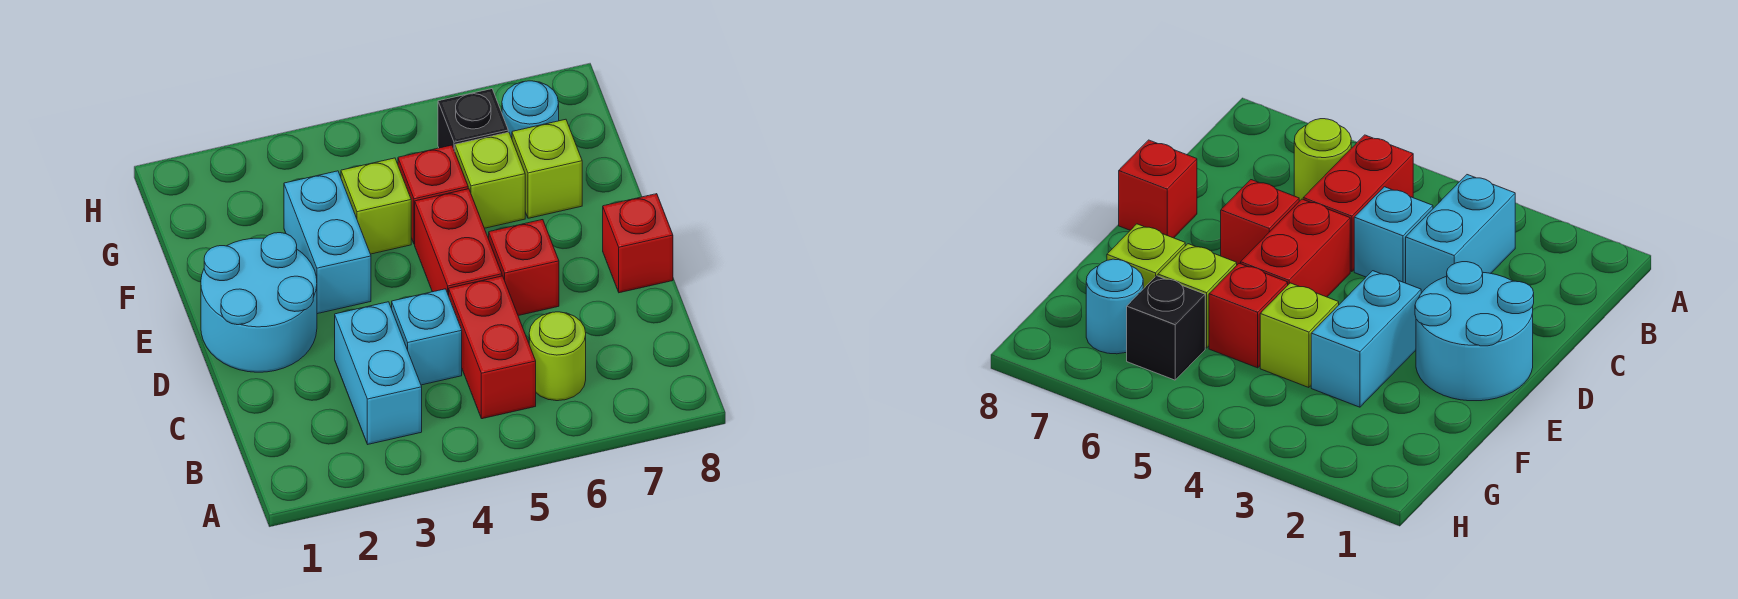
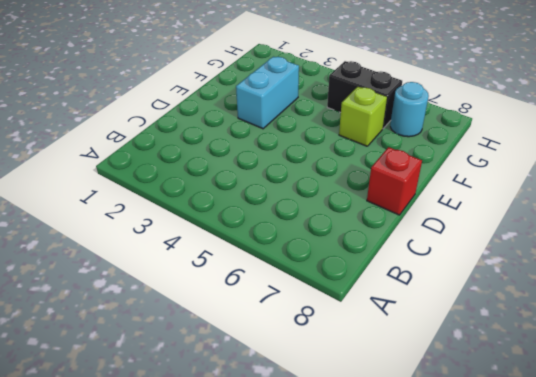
black 1x2 brick [327,61,402,129] -> black 1x1 brick [438,89,508,151]
none -> cyan 1x2 brick [335,302,422,444]
none -> red 1x2 brick [449,276,536,419]
none -> lime 1x1 round brick [529,312,586,401]

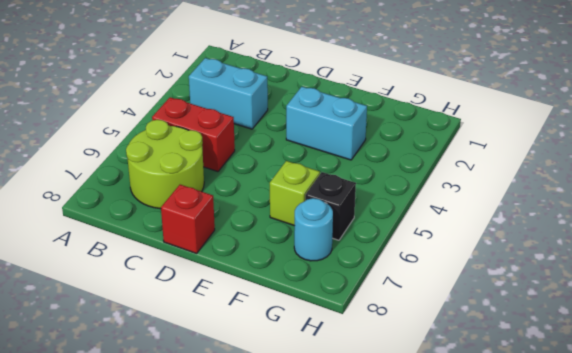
lime 2x2 round brick [126,120,204,209] -> lime 1x1 round brick [529,312,586,401]
none -> cyan 1x1 brick [392,289,462,385]
none -> cyan 2x2 round brick [201,233,317,372]
none -> red 1x2 brick [415,189,502,296]

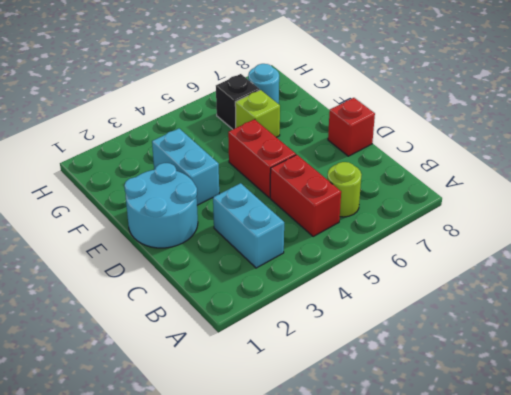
none -> cyan 1x1 brick [392,289,462,385]
none -> red 1x1 brick [489,220,559,316]
none -> lime 1x1 brick [341,158,411,254]

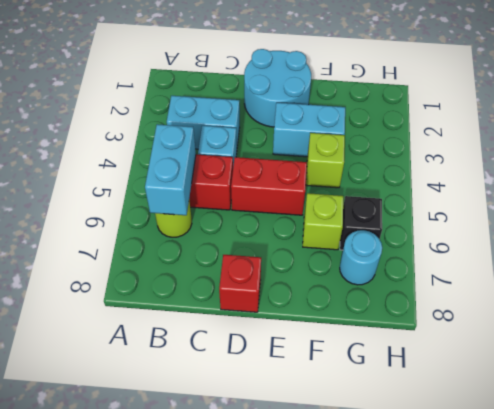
cyan 1x2 brick [145,124,196,215] -> none
none -> red 1x1 brick [489,220,559,316]
none -> red 1x1 brick [398,145,468,244]
none -> lime 1x1 brick [512,119,582,218]

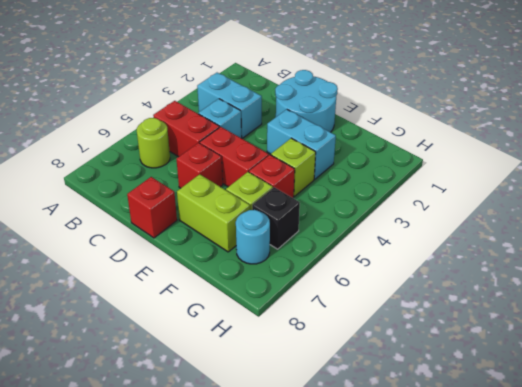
lime 1x2 brick [177,174,250,252] -> lime 1x1 brick [512,119,582,218]

